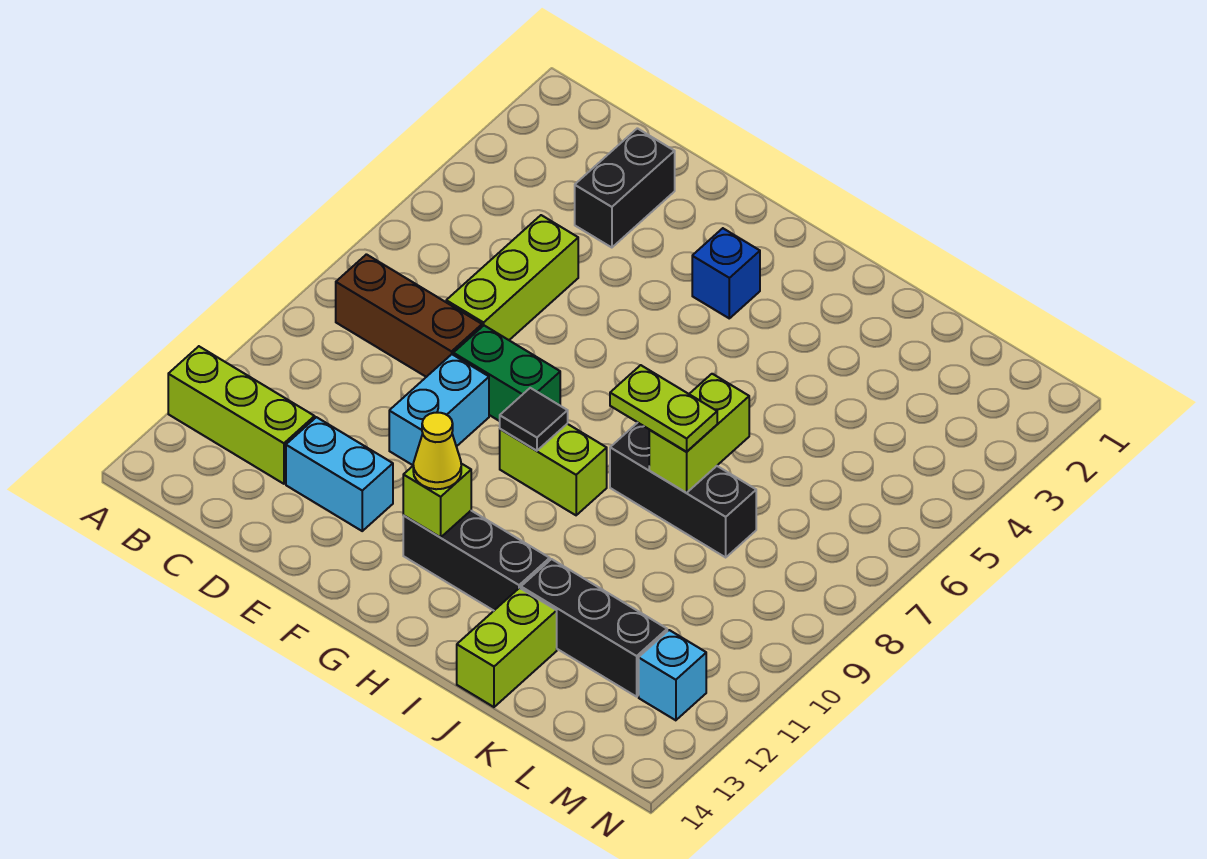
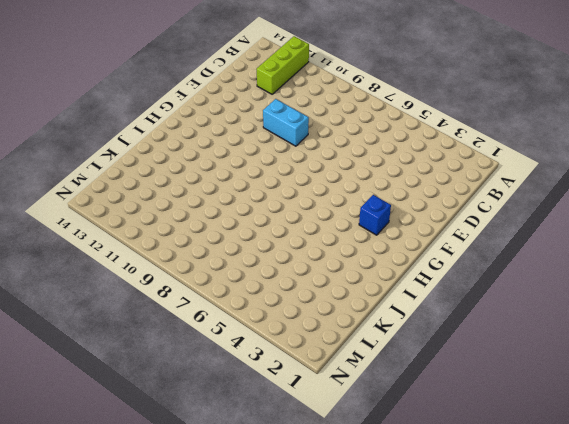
none -> brown 1x3 brick [336,254,482,377]
none -> black 1x2 brick [575,128,675,248]
none -> lime 1x3 brick [446,215,578,340]

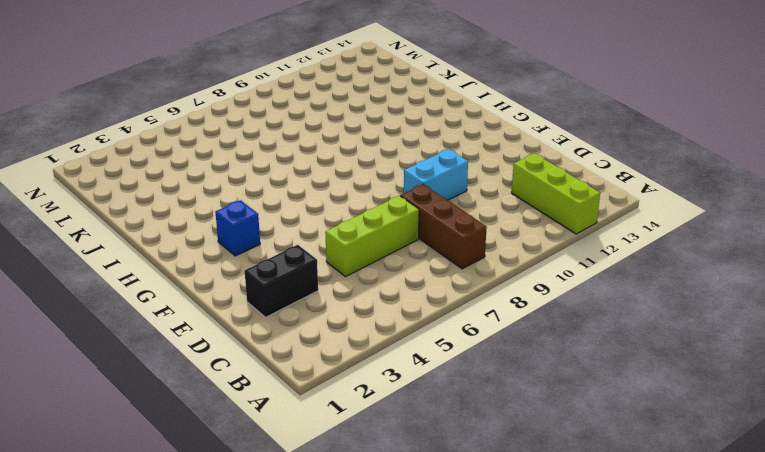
none -> cyan 1x2 brick [286,417,393,531]
none -> green 1x2 brick [453,326,560,421]
none -> lime 1x2 brick [500,424,607,515]

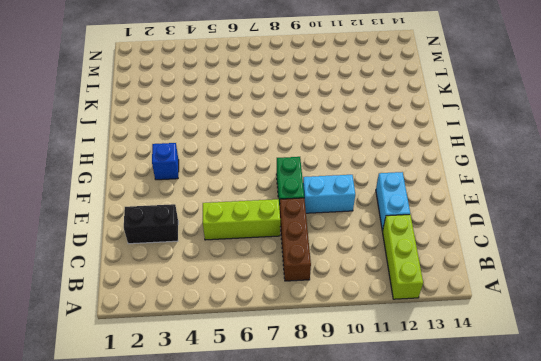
none -> lime 1x2 brick [500,424,607,515]
none -> black 1x3 brick [403,511,550,611]
none -> black 1x3 brick [610,423,756,557]

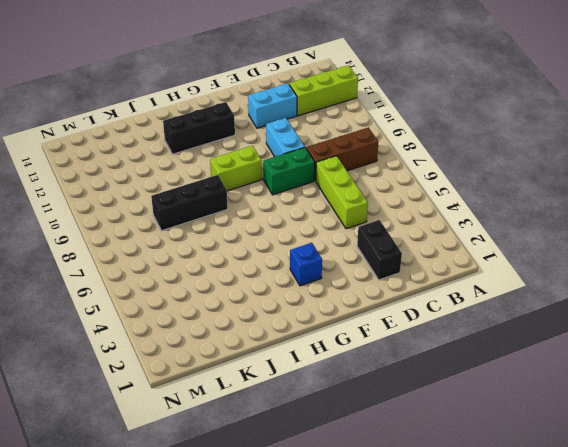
none -> black 1x3 brick [521,559,667,697]
none -> lime 1x2 brick [457,588,557,707]
none -> cyan 1x1 brick [639,630,706,720]

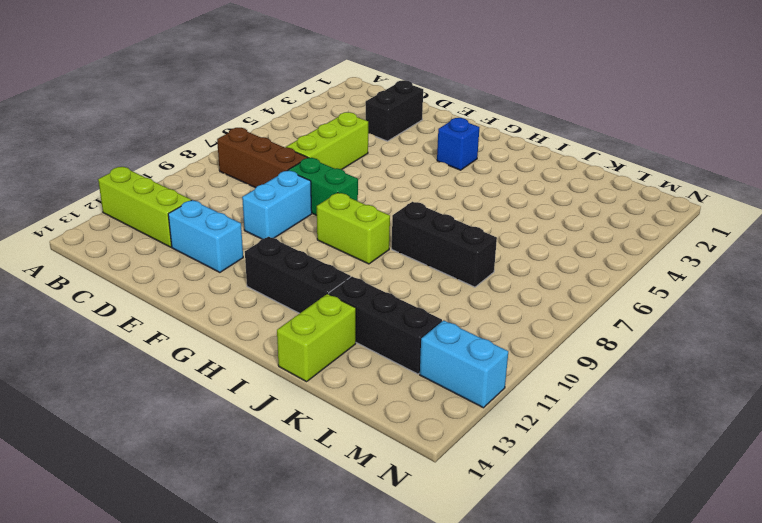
cyan 1x2 brick [420,320,508,408] -> cyan 1x1 brick [639,630,706,720]
none -> black 1x1 tile [500,388,568,451]
none -> lime 1x1 brick [403,464,471,537]
none -> lime 1x2 brick [649,374,749,493]

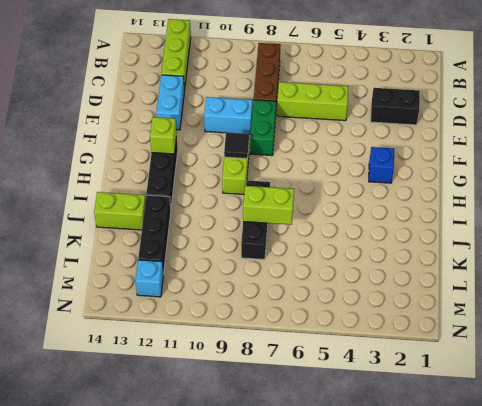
none -> yellow 1x1 cone [413,413,461,489]
none -> lime 1x2 plate [610,365,717,452]

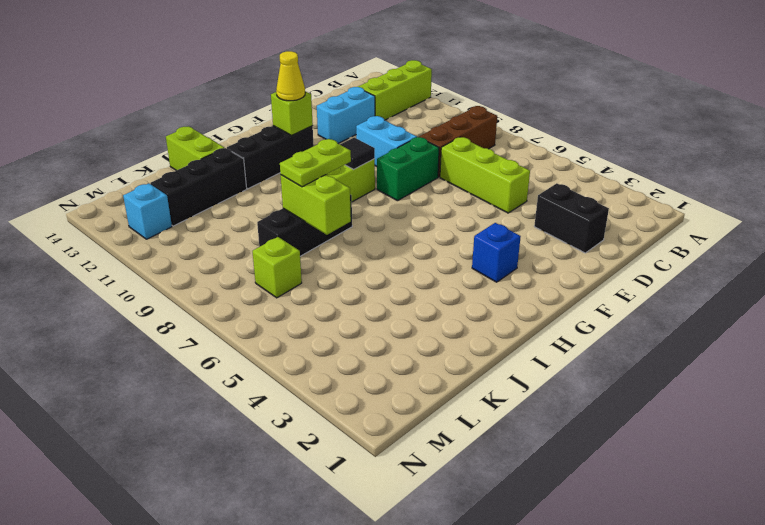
lime 1x1 brick [252,237,302,298] -> none

